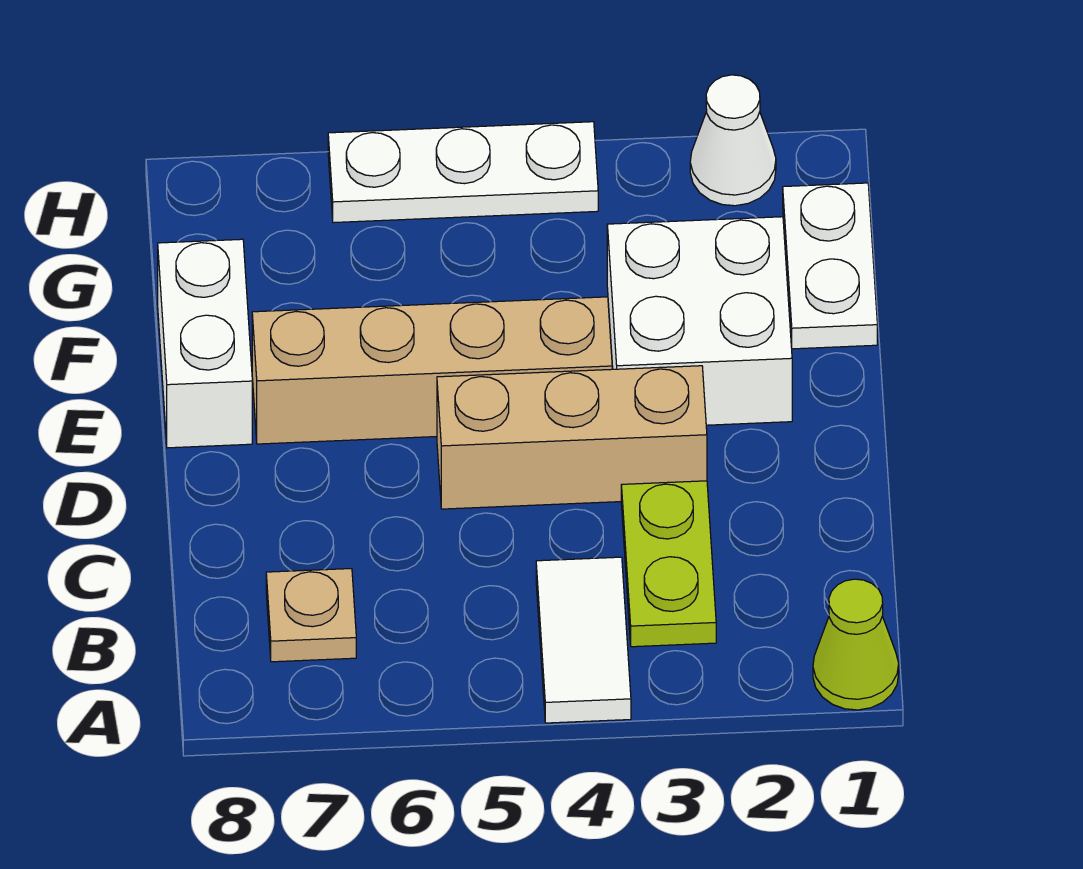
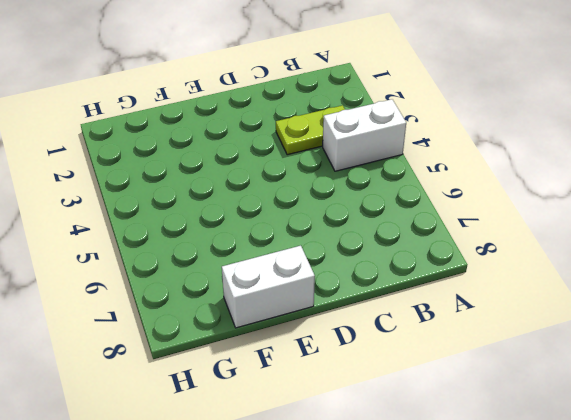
white 1x2 brick [323,99,406,171] -> white 1x2 tile [536,557,631,723]
none -> lime 1x1 cone [813,579,899,710]
none -> tan 1x1 plate [266,569,356,662]

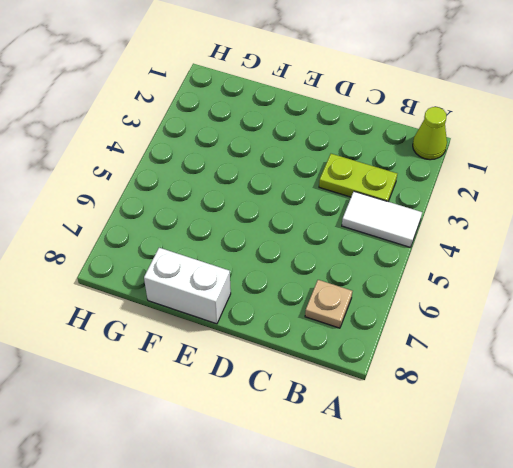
none -> tan 1x3 brick [437,366,707,509]
none -> white 2x2 brick [607,217,792,425]

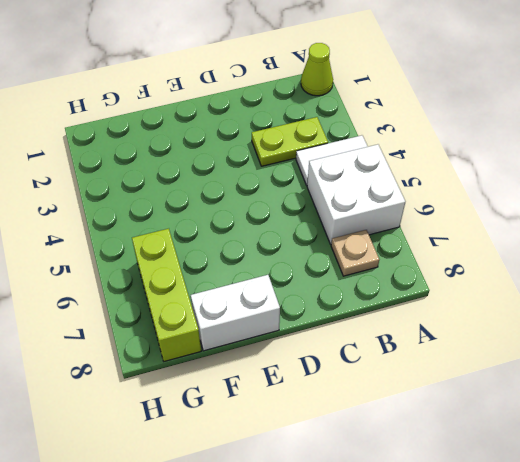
white 2x2 brick [307,144,405,244] -> white 2x2 brick moved to [607,217,792,425]
lime 1x3 brick [132,229,201,361] -> none
none -> tan 1x3 brick [437,366,707,509]
none -> tan 1x4 brick [252,297,612,444]

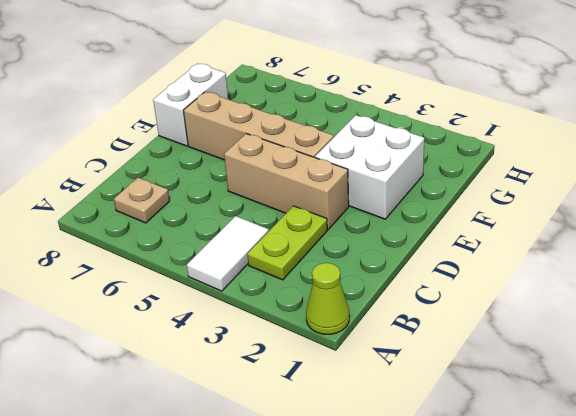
none -> white 1x2 plate [783,183,877,349]
none -> white 1x1 cone [690,75,776,206]

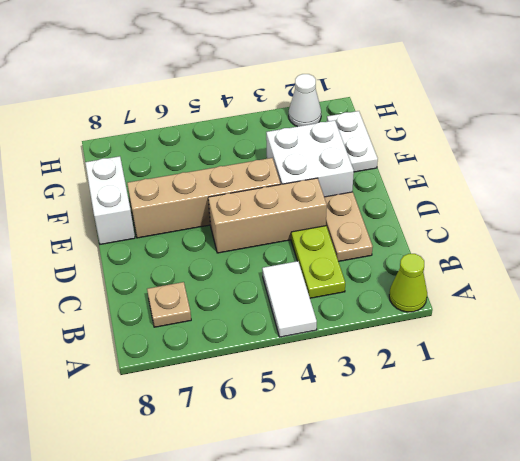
tan 1x2 plate [324,192,373,262] -> none
none -> white 1x3 plate [328,122,598,223]

